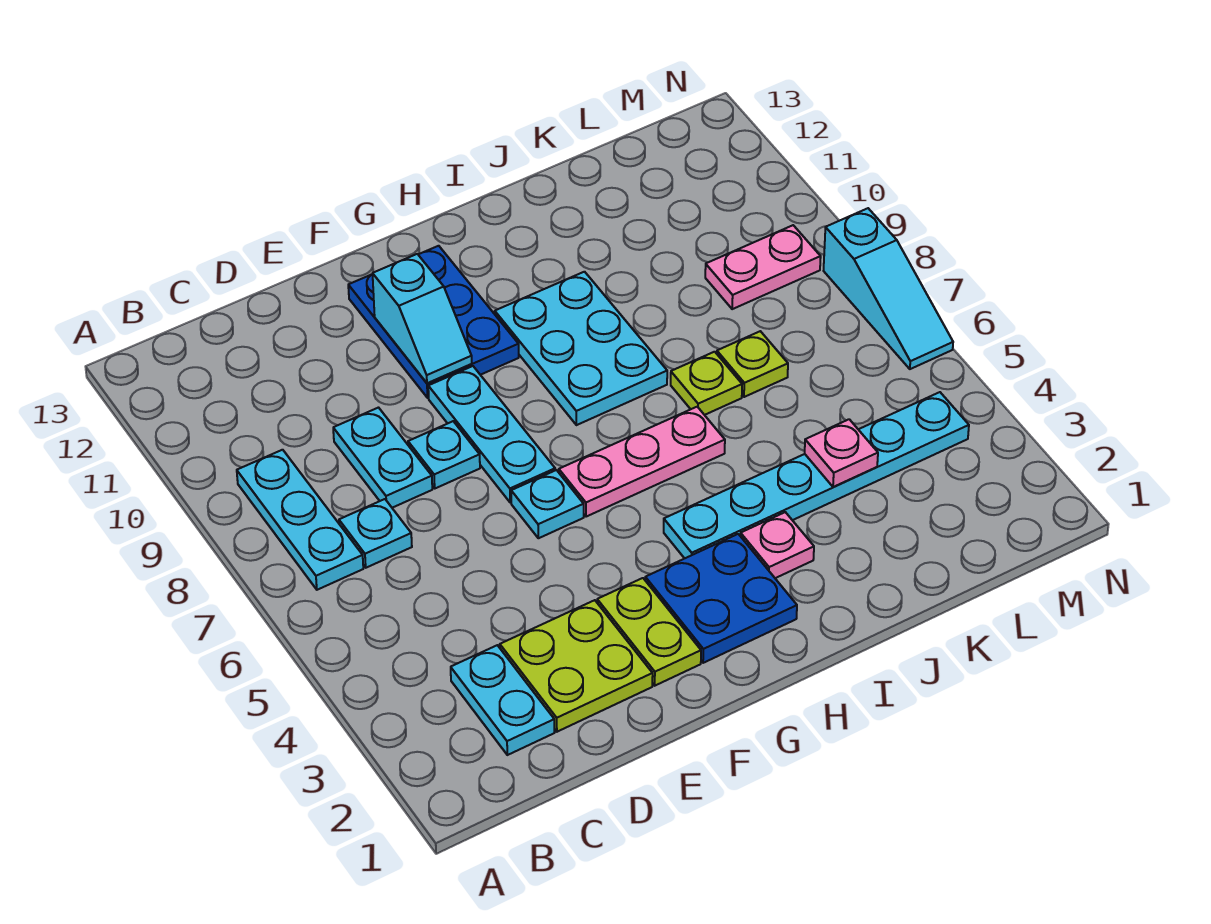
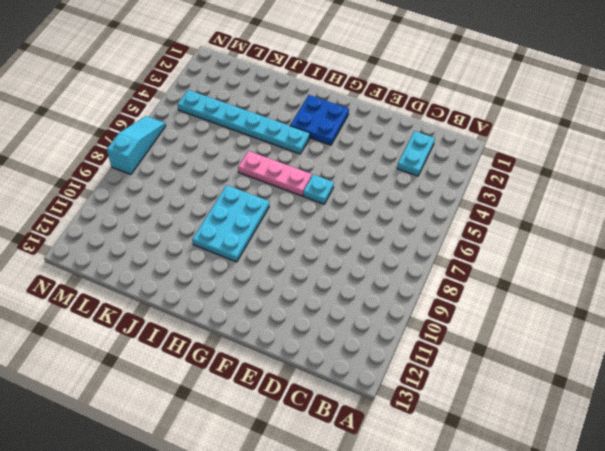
none -> cyan 1x3 plate [237,450,363,590]
none -> cyan 1x1 plate [339,499,412,568]
none -> lime 2x2 plate [500,600,653,732]

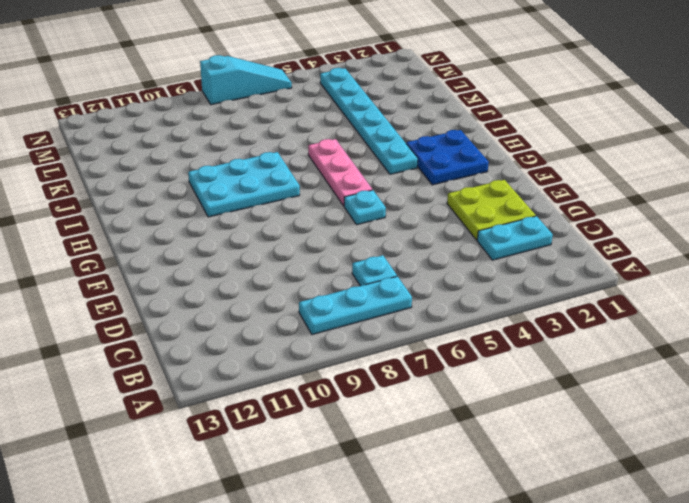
none -> cyan 1x2 plate [333,408,432,508]
none -> cyan 1x1 plate [408,421,480,488]
none -> lime 1x2 plate [597,578,701,686]

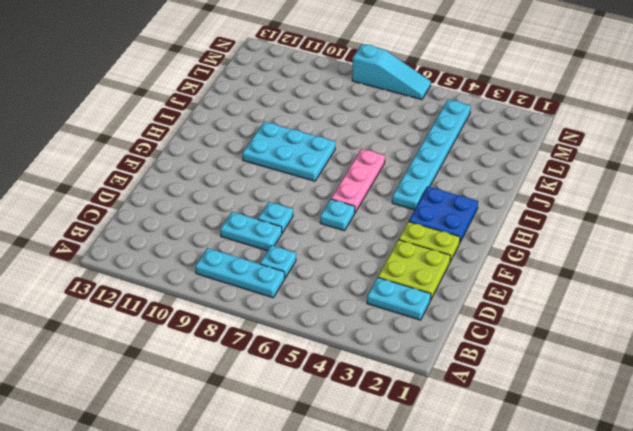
none -> cyan 1x3 plate [428,366,555,503]
none -> blue 2x3 plate [348,246,519,398]
none -> pink 1x1 plate [741,512,814,578]

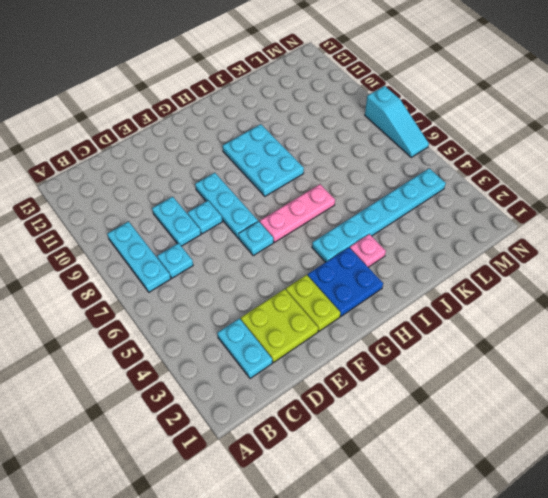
none -> blue 2x3 plate [348,246,519,398]
none -> lime 1x1 plate [671,352,742,415]
none -> lime 1x1 plate [717,331,788,397]

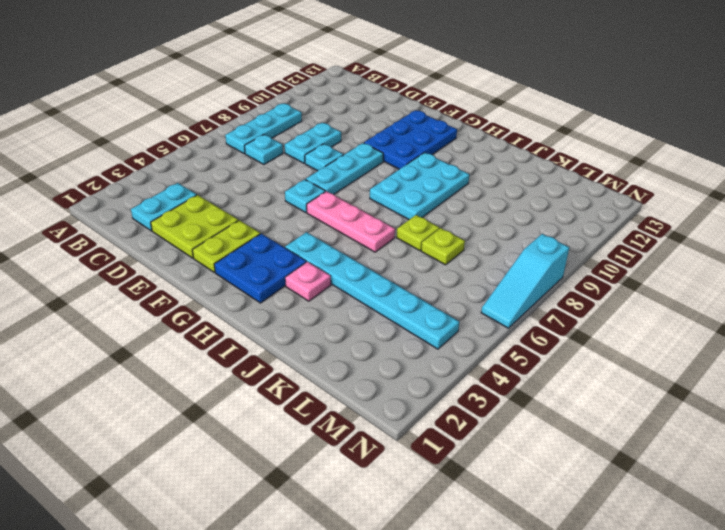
none -> pink 1x2 plate [705,225,821,309]
none -> cyan 1x2 slope [373,254,472,383]
none -> pink 1x1 plate [805,419,878,487]

